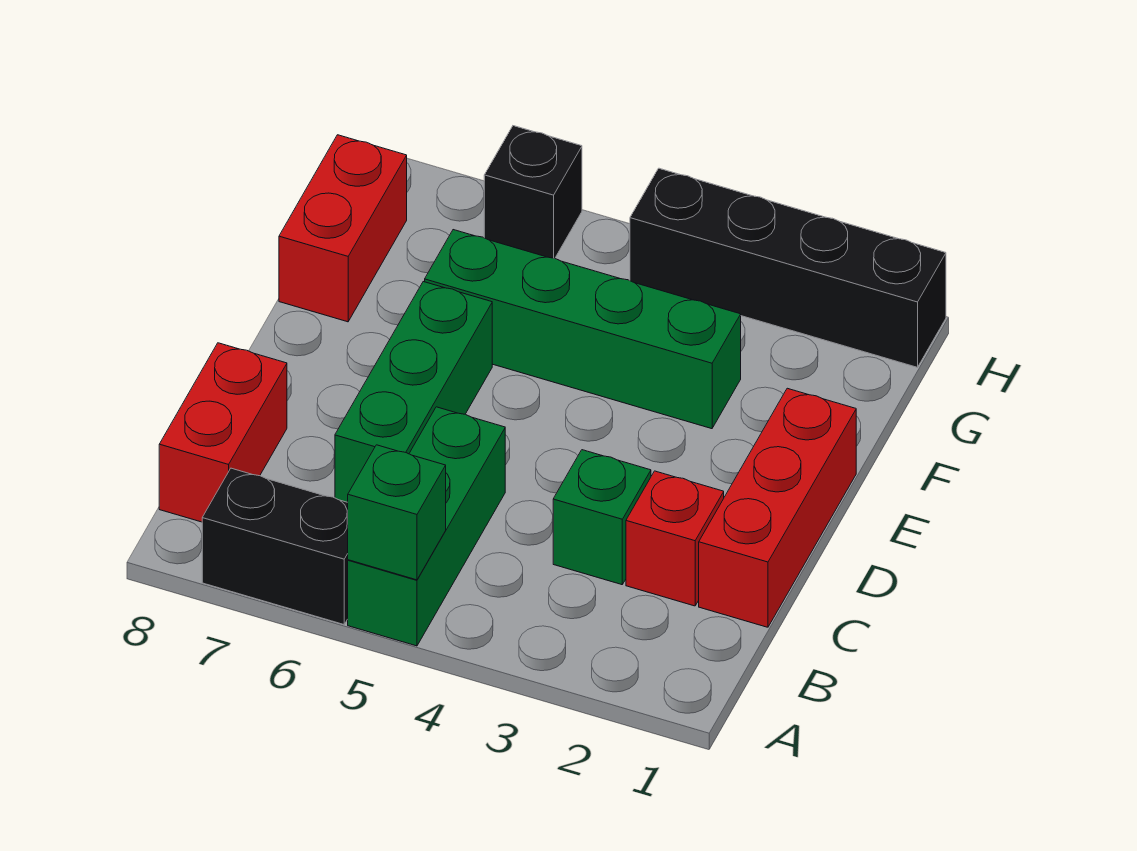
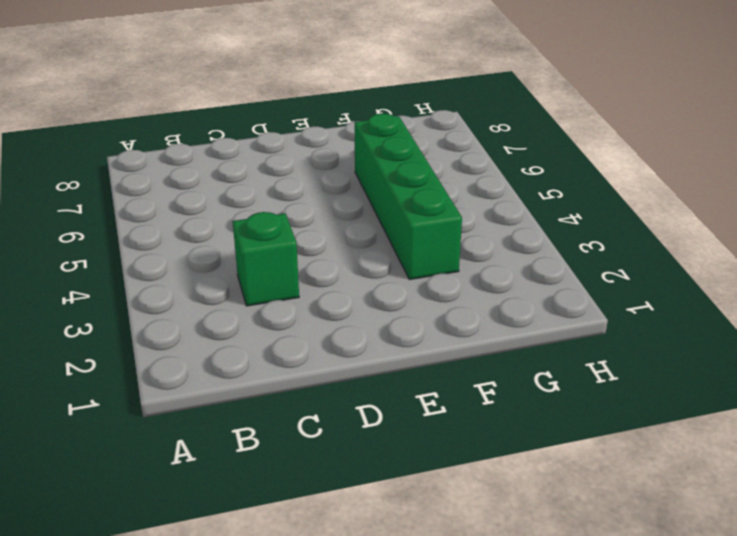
none -> green 1x3 brick [348,407,505,646]
none -> black 1x2 brick [202,468,348,624]
none -> red 1x2 brick [159,343,287,522]

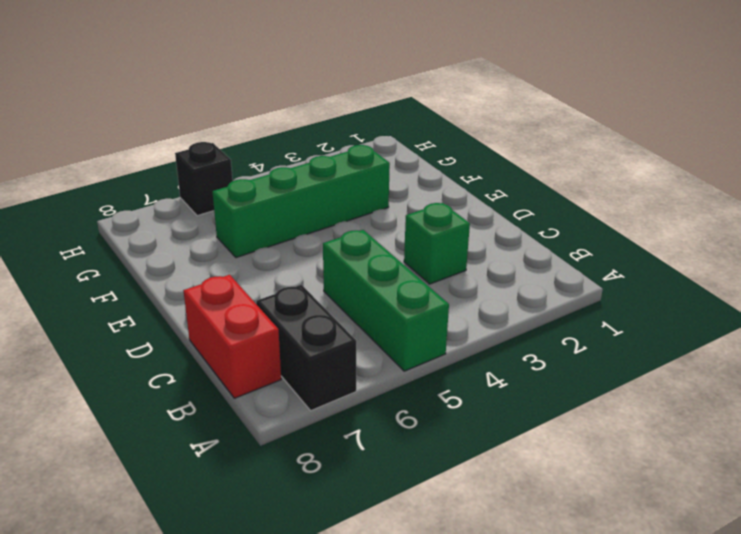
black 1x2 brick [256,285,356,410] -> black 1x2 brick turned to [202,468,348,624]
none -> red 1x3 brick [699,388,856,627]
none -> red 1x1 brick [626,471,724,606]
none -> green 1x3 brick [335,282,492,502]

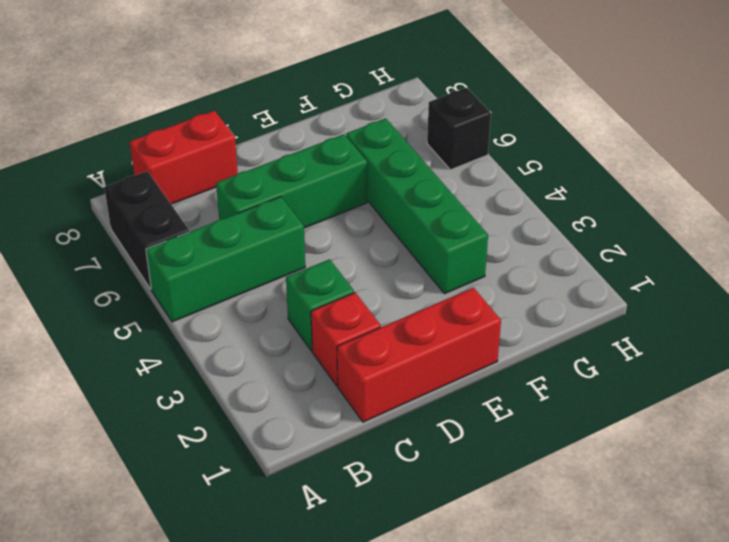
none -> red 1x2 brick [279,135,407,322]
none -> black 1x4 brick [630,168,946,367]
none -> green 1x1 brick [348,445,446,580]

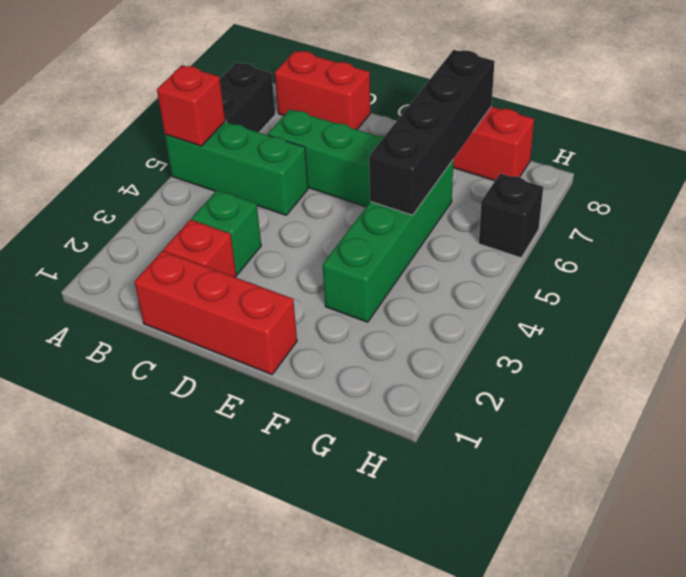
red 1x1 brick [157,65,225,146] -> green 1x1 brick [348,445,446,580]
black 1x4 brick [369,50,495,215] -> black 1x4 brick moved to [630,168,946,367]

